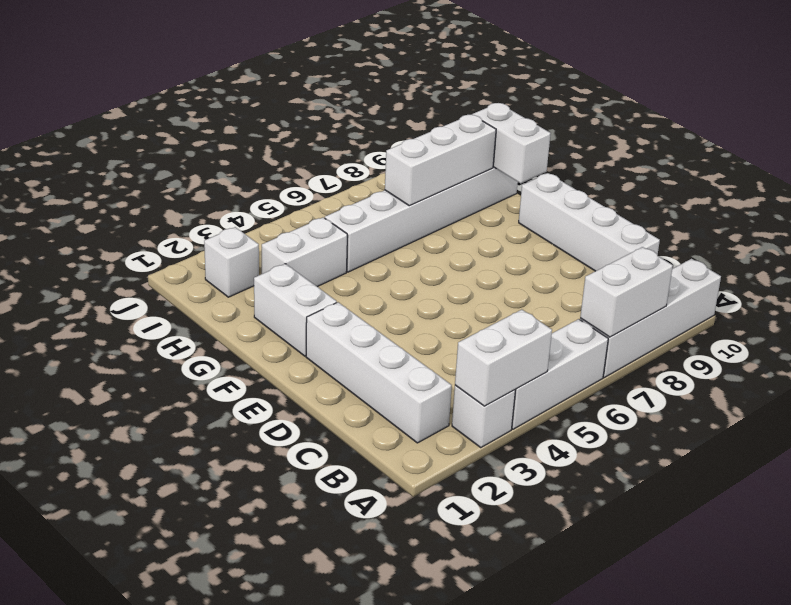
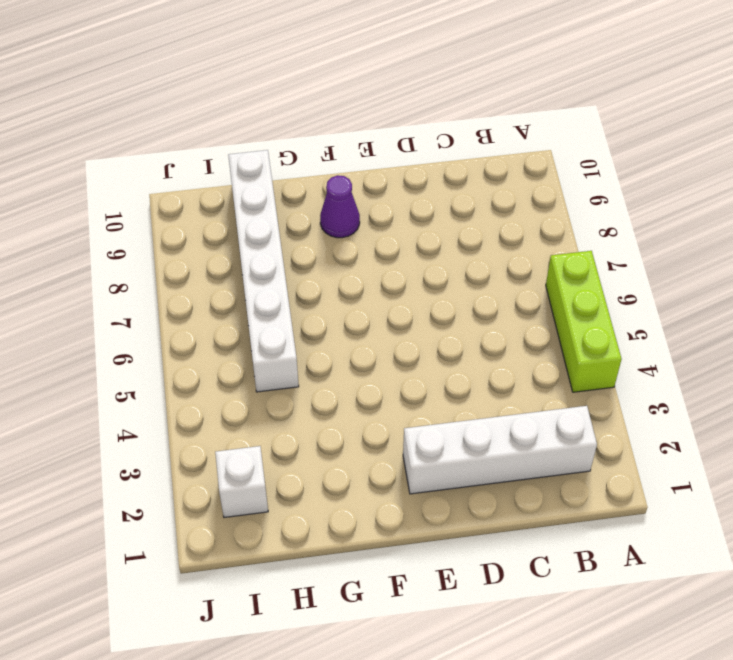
lime 1x3 brick [546,251,622,392] -> white 1x3 brick [512,319,608,429]
purple 1x1 cone [320,175,360,238] -> none
none -> white 1x1 brick [452,385,515,447]
none -> white 1x4 brick [580,259,721,377]
none -> white 1x4 brick [519,173,660,271]

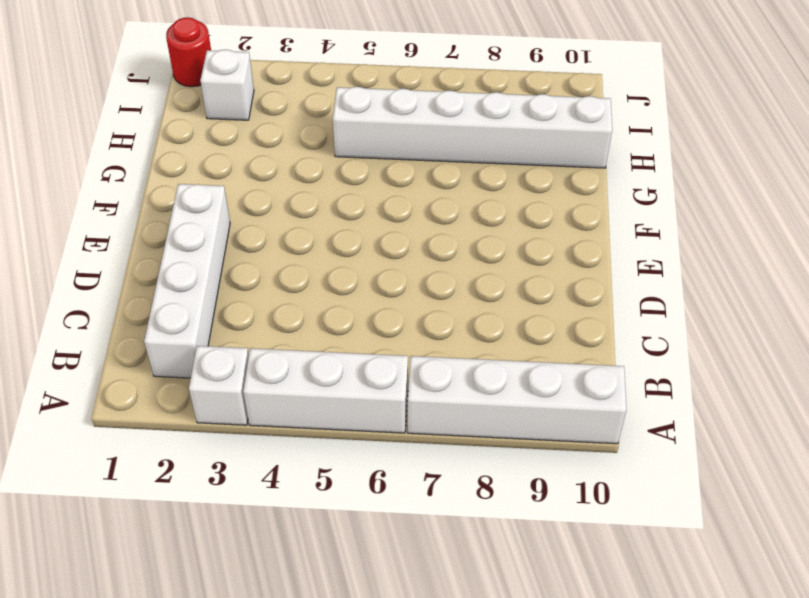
red 1x1 round brick [166,17,211,87] -> none
none -> white 1x4 brick [519,173,660,271]
none -> white 1x2 brick [254,264,337,356]
none -> white 1x2 brick [262,218,347,287]

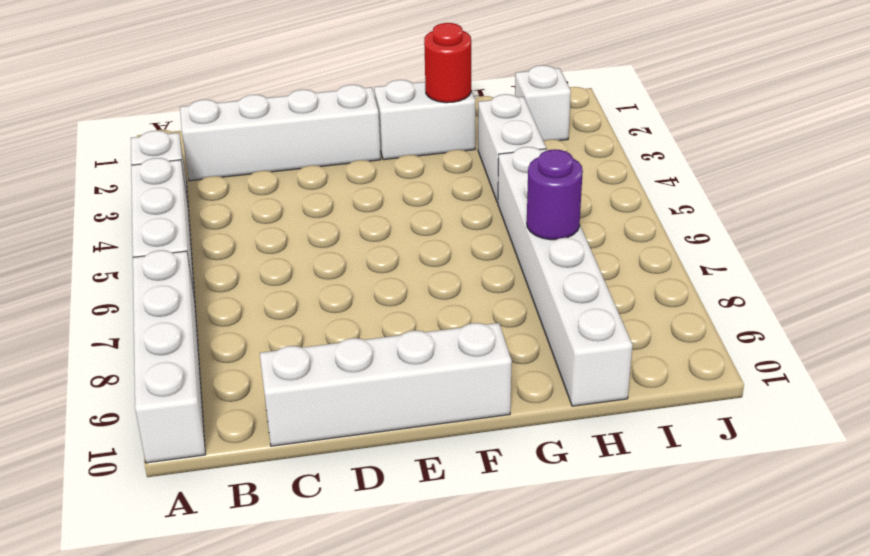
red 1x1 round brick [424,23,471,103] -> none
purple 1x1 round brick [527,149,583,240] -> white 1x3 brick [385,115,496,206]
none -> white 1x2 brick [455,310,552,406]
none -> white 1x2 brick [580,247,673,337]
none -> white 1x2 brick [472,103,551,183]

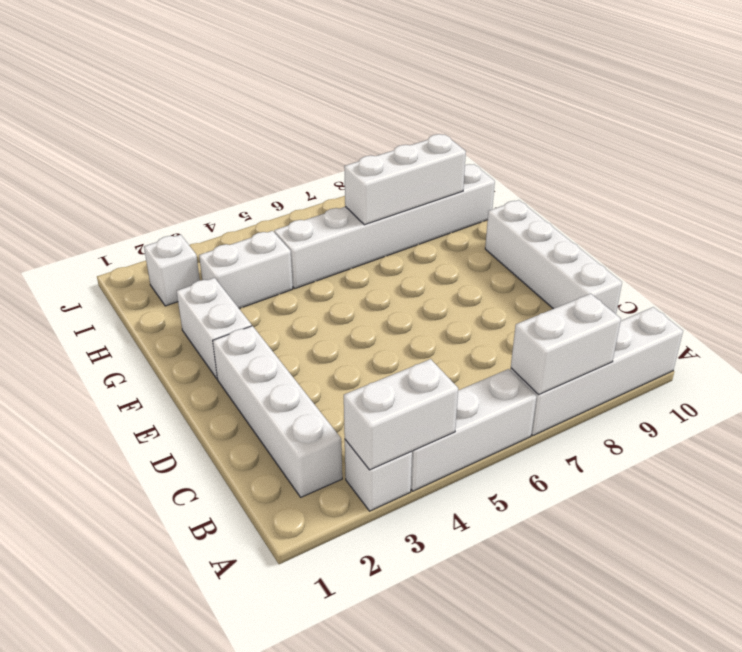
none -> white 1x2 brick [472,103,551,183]

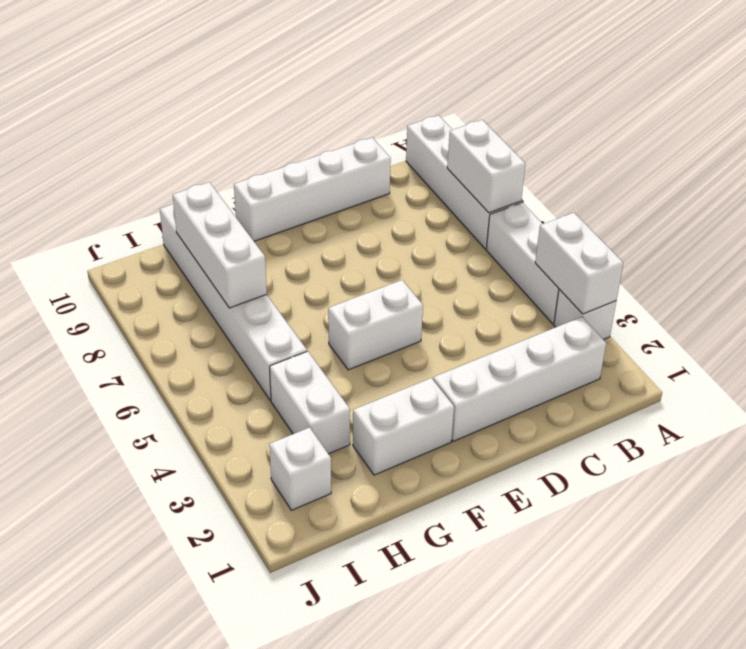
white 1x2 brick [328,280,423,370] -> white 1x2 brick moved to [472,103,551,183]

